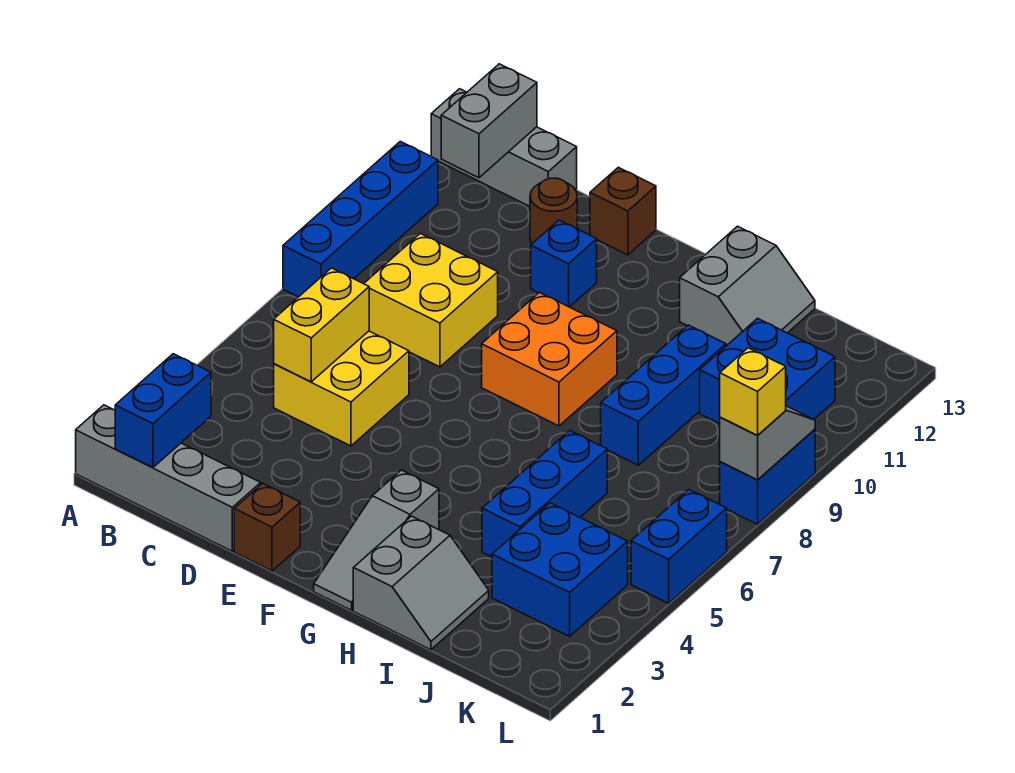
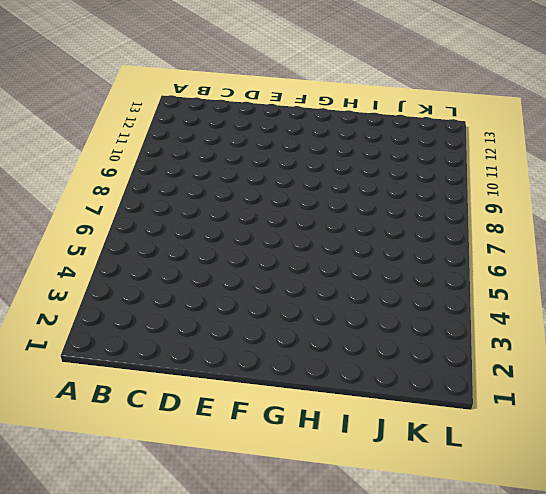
none -> grey 1x4 brick [76,405,261,551]
none -> blue 1x4 brick [283,141,438,297]
none -> grey 1x3 brick [431,89,577,206]

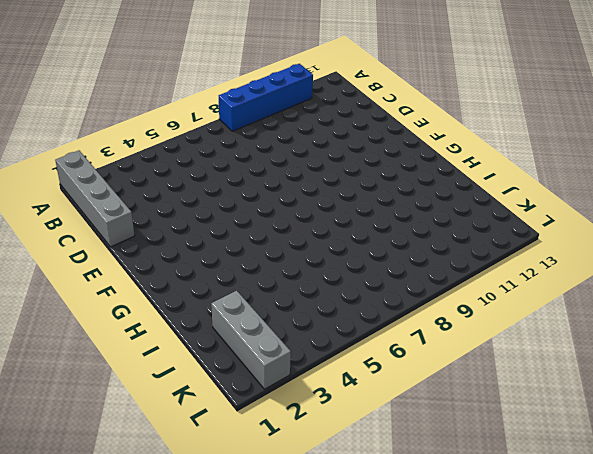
grey 1x3 brick [211,291,291,389] -> grey 1x3 brick moved to [431,89,577,206]
none -> yellow 2x2 brick [274,331,409,446]
none -> yellow 2x2 brick [364,233,498,367]
none -> brown 1x1 round brick [530,178,577,244]

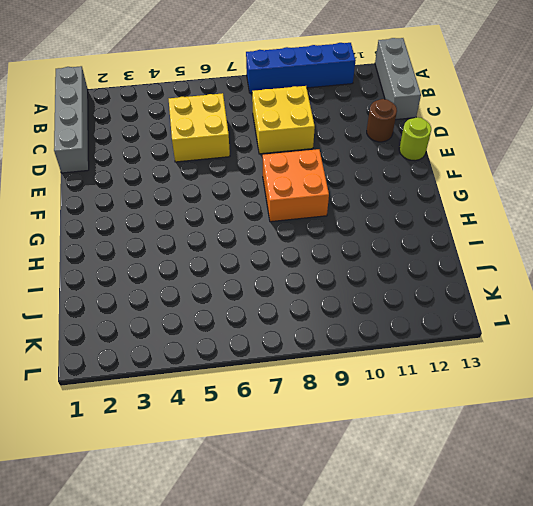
lime 1x1 round brick [399,117,431,161] -> brown 1x1 brick [590,167,656,255]
none -> brown 1x1 brick [234,484,300,571]
none -> blue 1x1 brick [531,220,597,307]
none -> grey 1x3 slope [314,470,439,610]

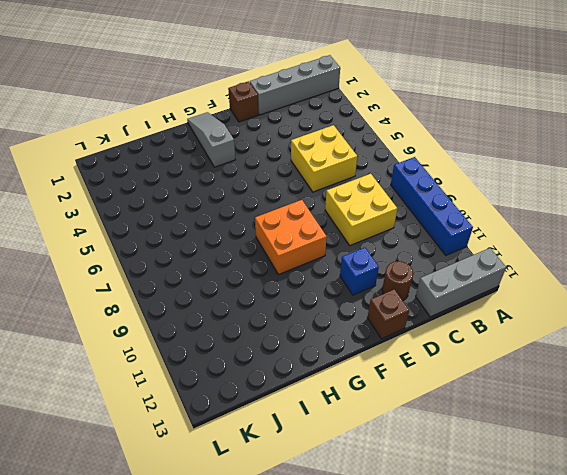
none -> grey 2x2 slope [353,516,489,650]
none -> grey 2x2 slope [680,226,815,345]
none -> blue 1x3 brick [482,430,607,557]

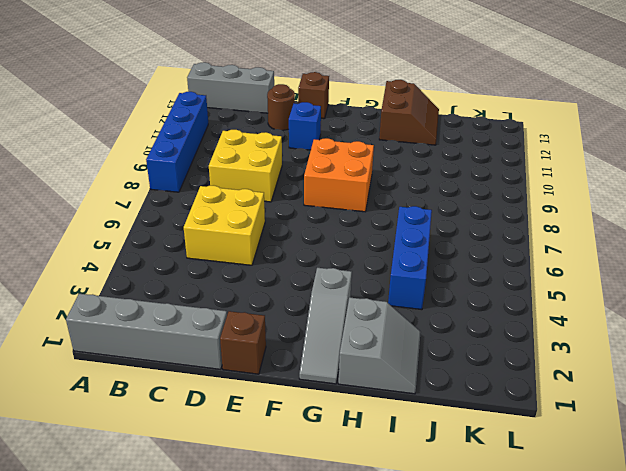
brown 2x2 slope [379,80,439,145] -> grey 2x2 slope [680,226,815,345]
none -> blue 1x3 brick [601,325,726,465]
none -> blue 2x2 brick [492,503,628,636]
none -> blue 2x2 brick [700,318,835,424]

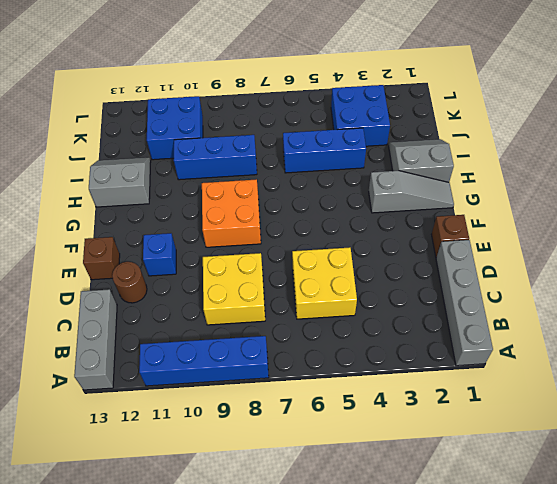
none -> blue 1x2 brick [631,490,727,603]
none -> blue 1x2 brick [720,429,815,524]
none -> blue 1x2 brick [115,354,211,467]

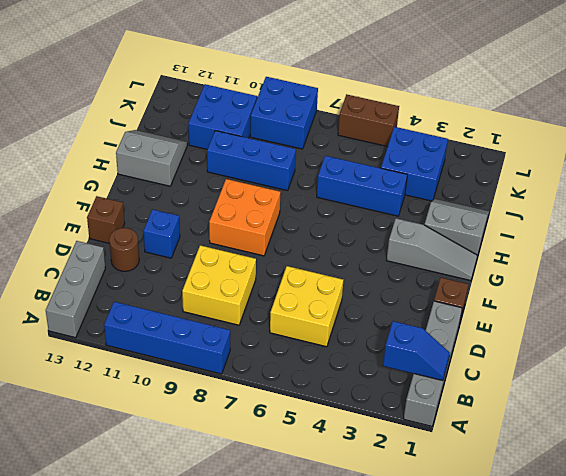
blue 1x2 slope [383,321,450,381] -> blue 1x2 brick [115,354,211,467]
blue 2x2 brick [250,77,318,149] -> blue 1x2 brick [720,429,815,524]
brown 1x2 brick [338,94,399,147] -> blue 1x2 brick [631,490,727,603]
none -> grey 1x2 brick [441,64,537,178]
none -> yellow 1x2 brick [274,268,369,382]
none -> grey 1x2 slope [720,406,815,480]

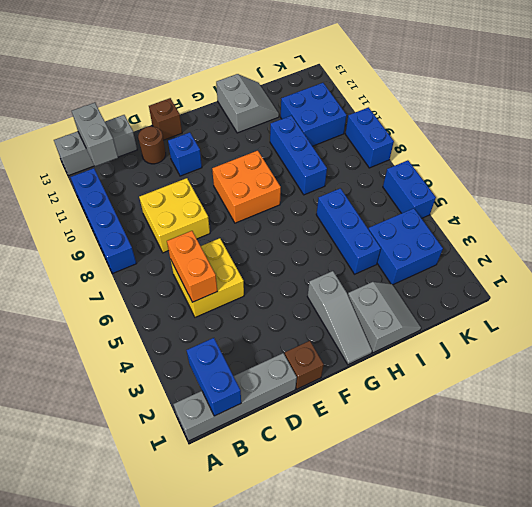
orange 1x2 brick [167,231,217,302] -> yellow 1x2 brick [274,268,369,382]
none -> grey 1x2 slope [720,406,815,480]
none -> yellow 1x1 brick [720,348,786,436]

